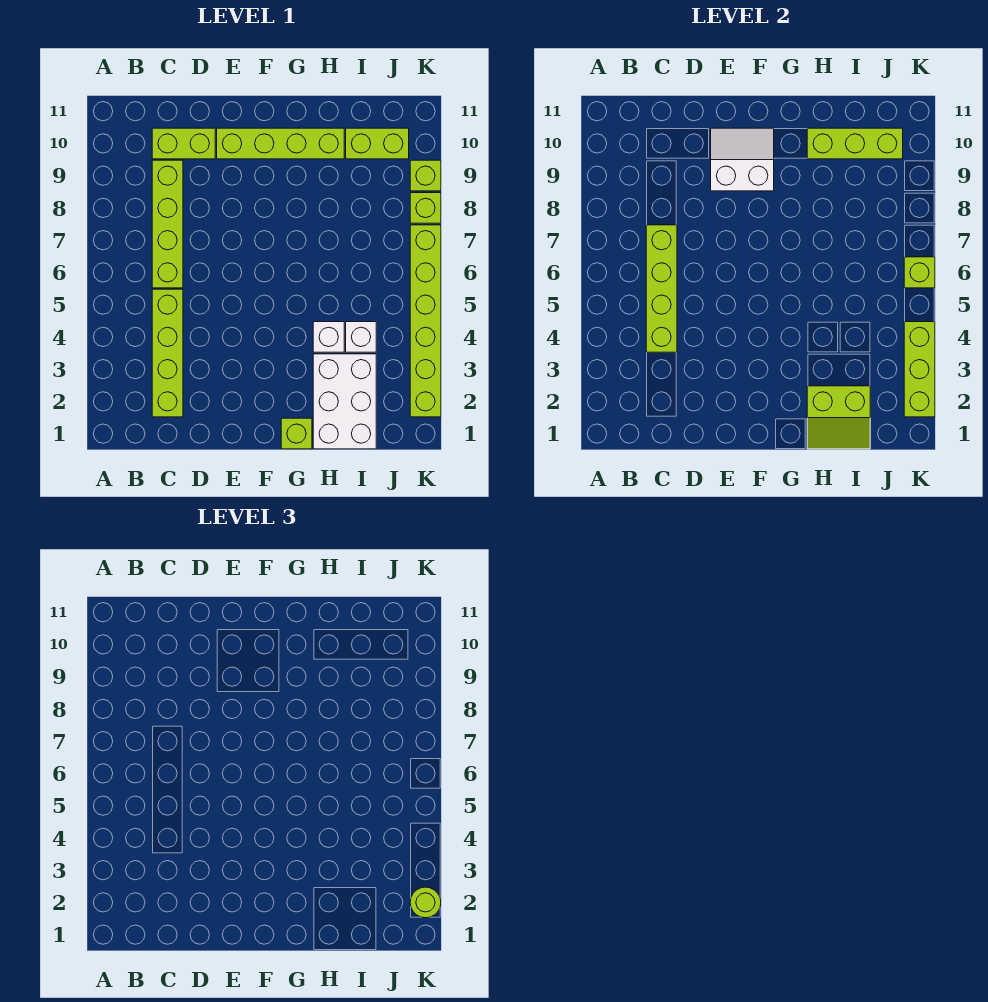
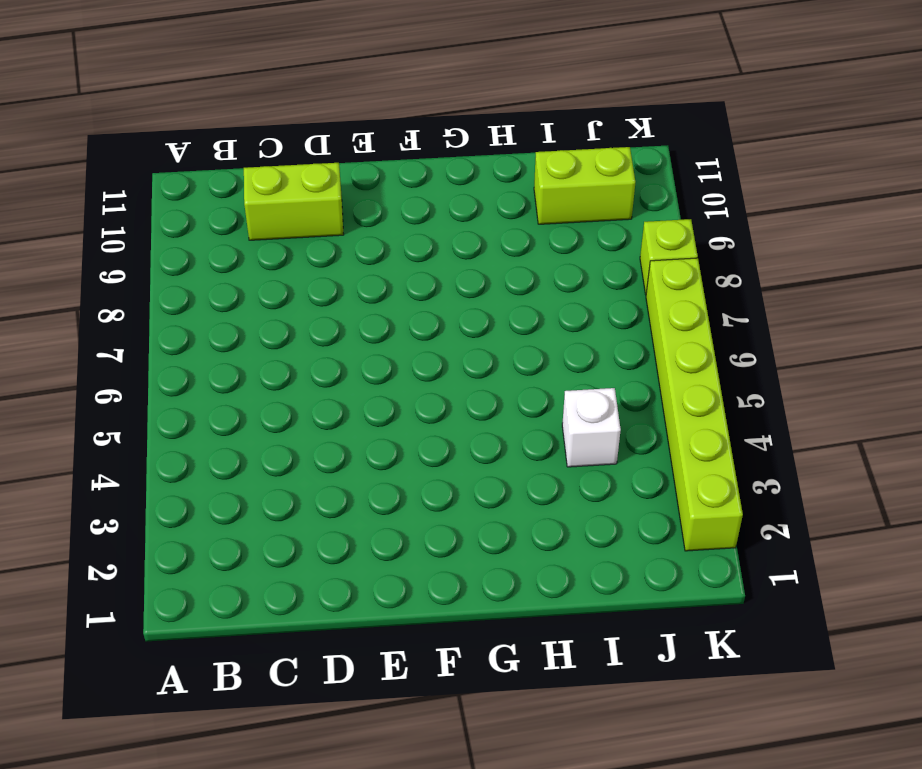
none -> lime 1x4 brick [152,289,183,417]
none -> lime 1x4 brick [152,160,183,288]
none -> lime 1x4 brick [217,128,344,159]

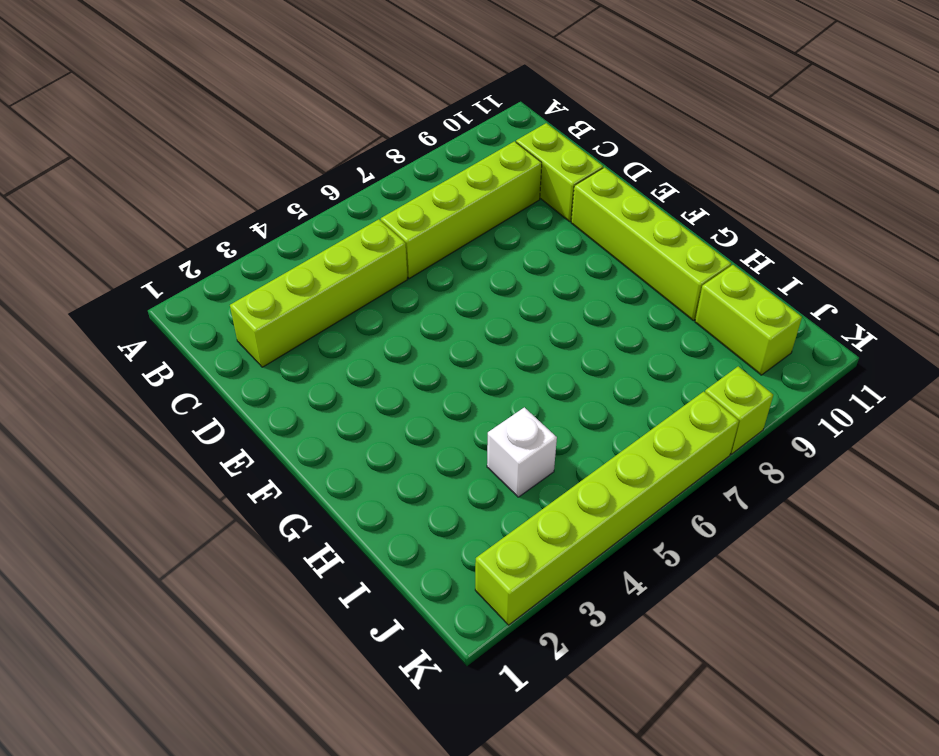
none -> lime 1x1 brick [281,418,312,449]
none -> white 2x3 brick [313,354,376,449]
none -> white 1x1 brick [313,322,344,352]

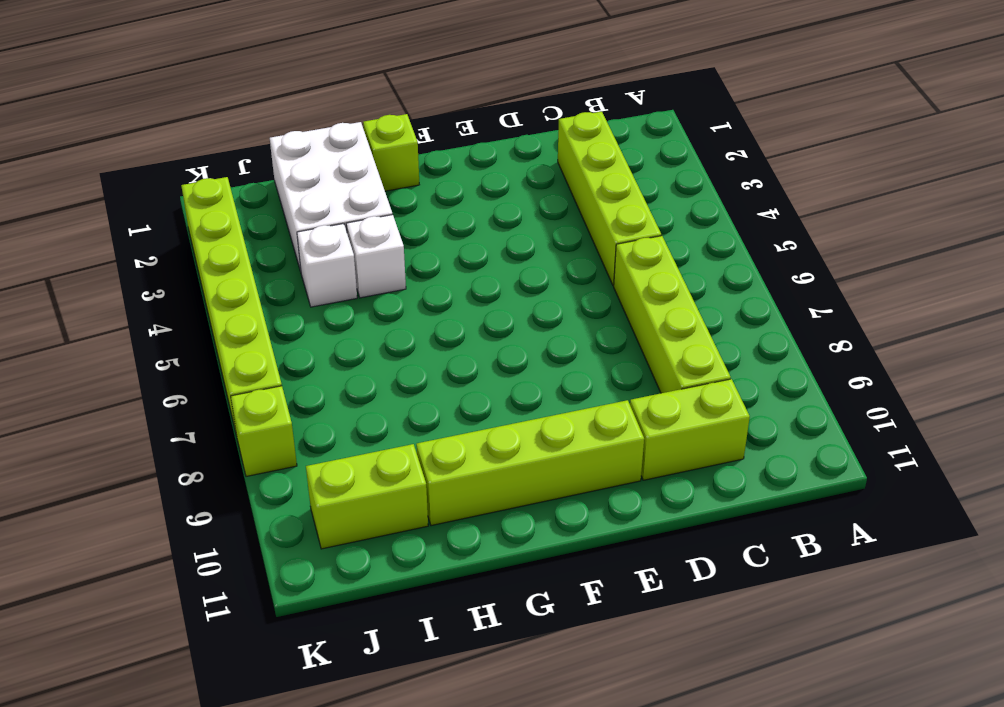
none -> lime 1x1 brick [410,160,441,191]
none -> lime 1x4 brick [646,225,677,352]
none -> white 2x2 slope [711,128,774,191]

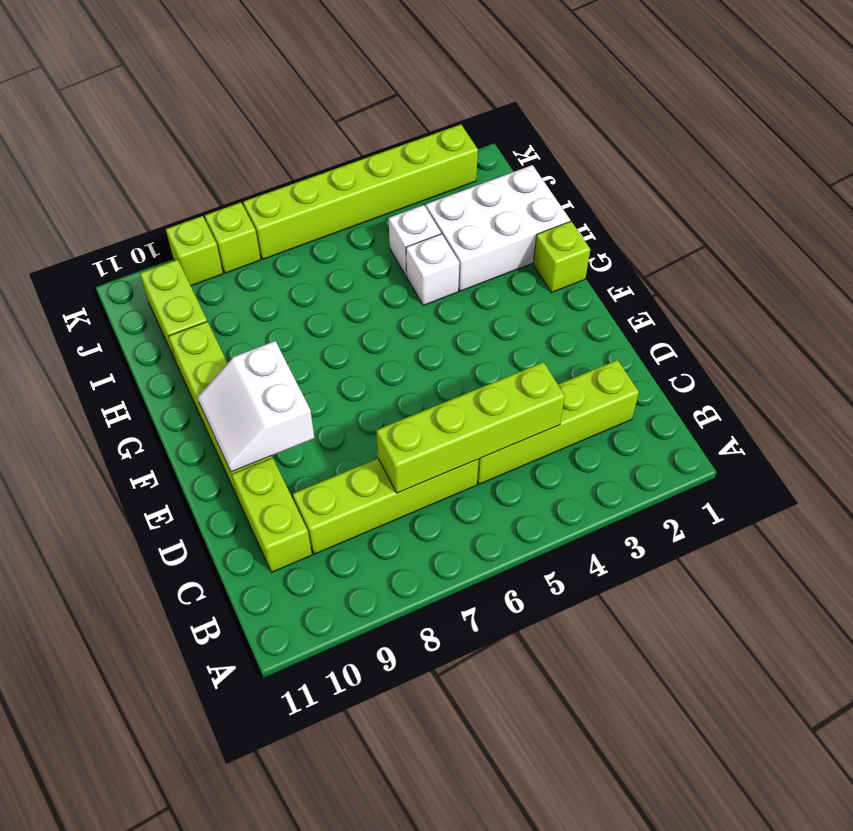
none -> lime 2x2 slope [807,386,870,449]
none -> lime 1x3 brick [807,128,903,159]
none -> lime 1x3 brick [904,322,935,417]

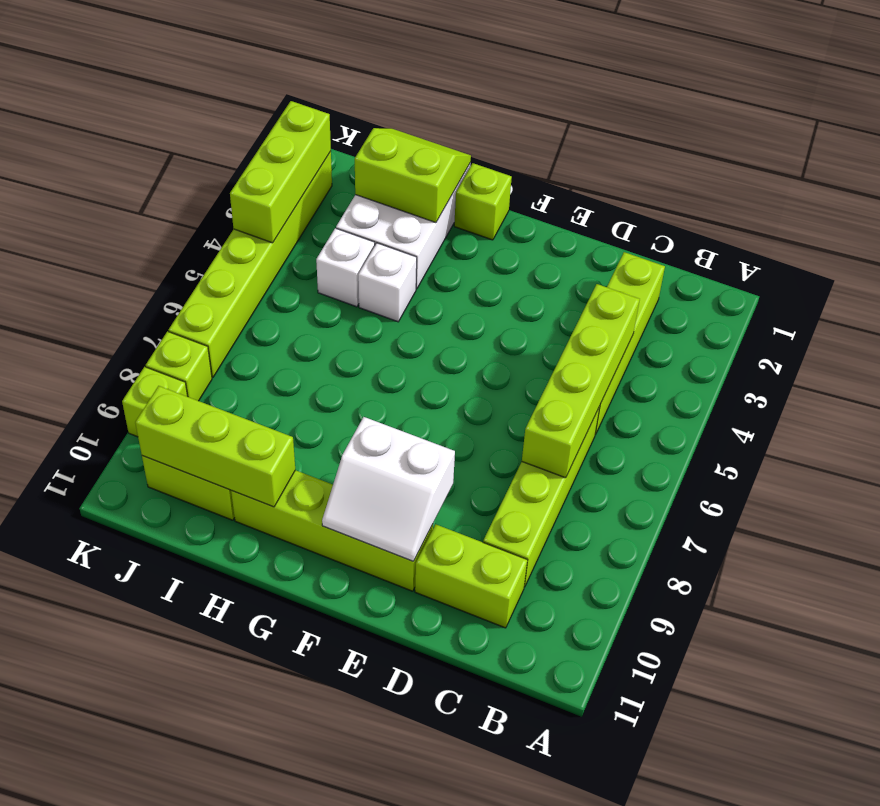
none -> lime 1x1 brick [904,257,935,288]
none -> lime 1x1 round brick [410,887,441,918]

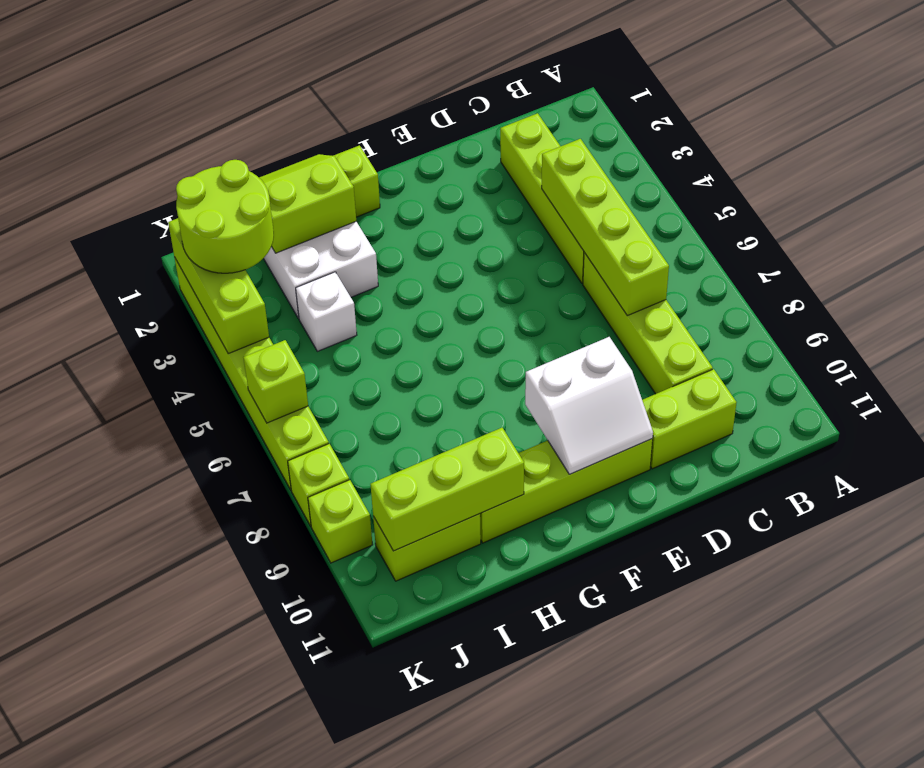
lime 2x2 round brick [176,160,274,273] -> lime 1x1 round brick [410,887,441,918]
none -> white 1x1 brick [313,322,344,352]

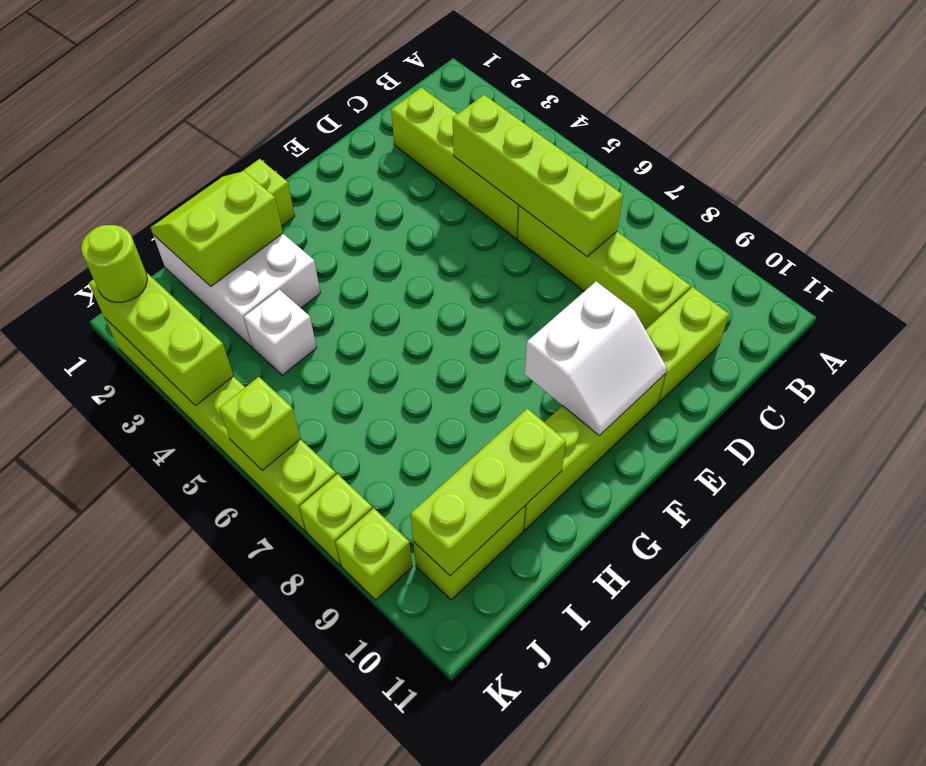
none -> white 1x1 brick [313,322,344,352]

